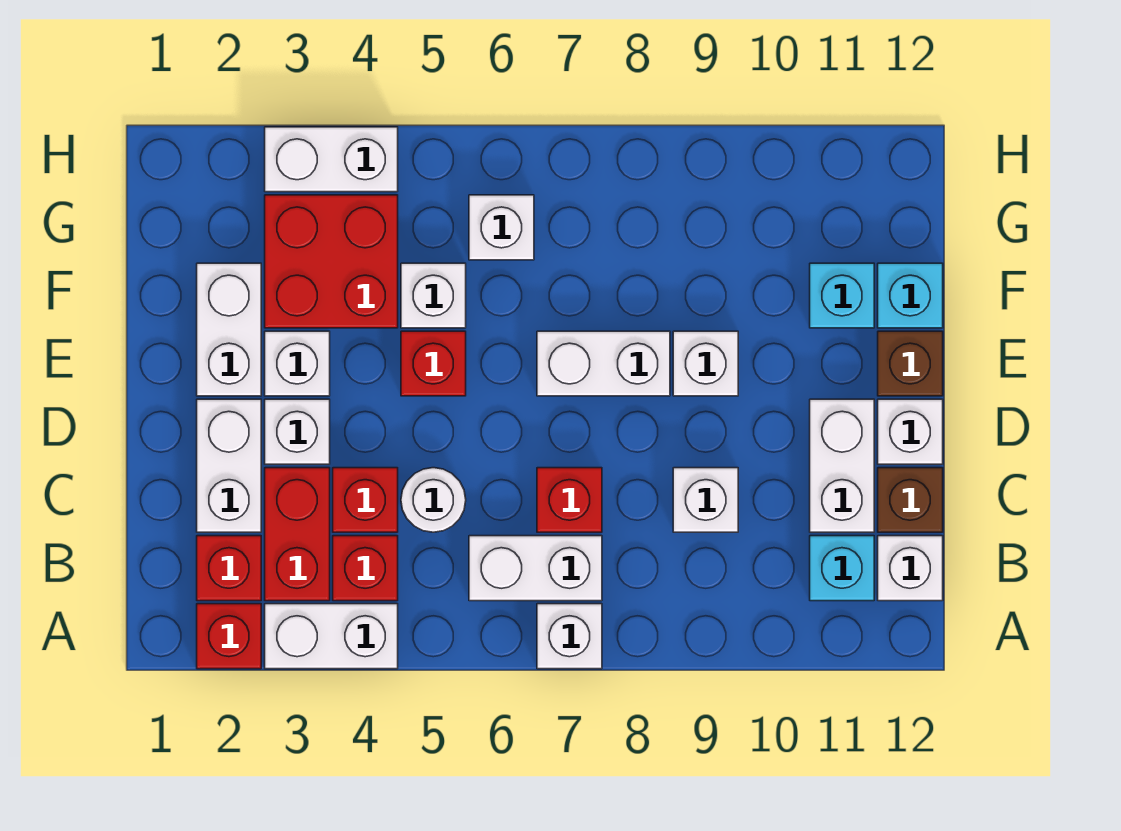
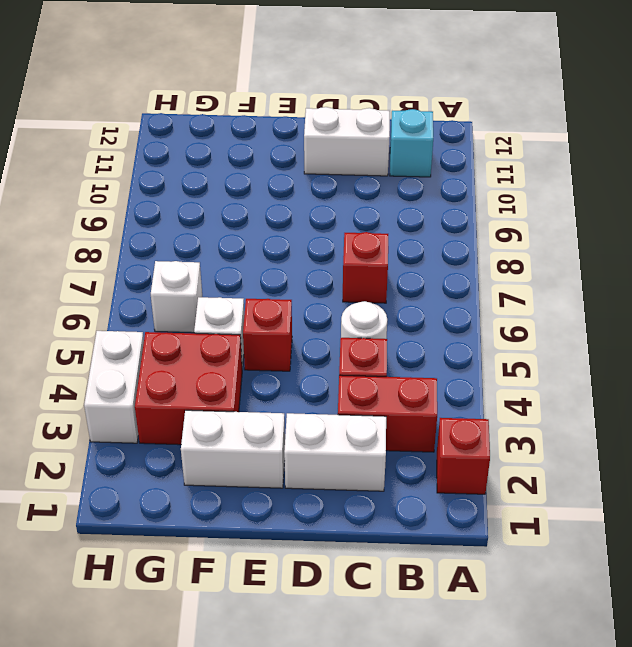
none -> white 1x2 brick [265,604,398,669]
none -> white 1x1 brick [537,604,602,669]
none -> red 1x1 brick [197,536,261,601]
none -> red 1x1 brick [333,536,398,601]

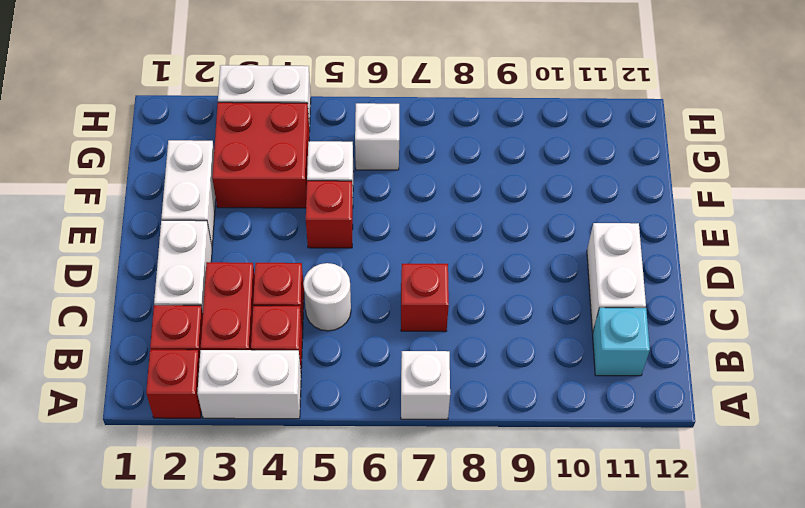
none -> white 1x2 brick [469,536,602,601]
none -> white 1x1 brick [878,536,943,601]
none -> white 1x1 brick [673,468,738,532]
none -> brown 1x1 brick [878,468,943,532]

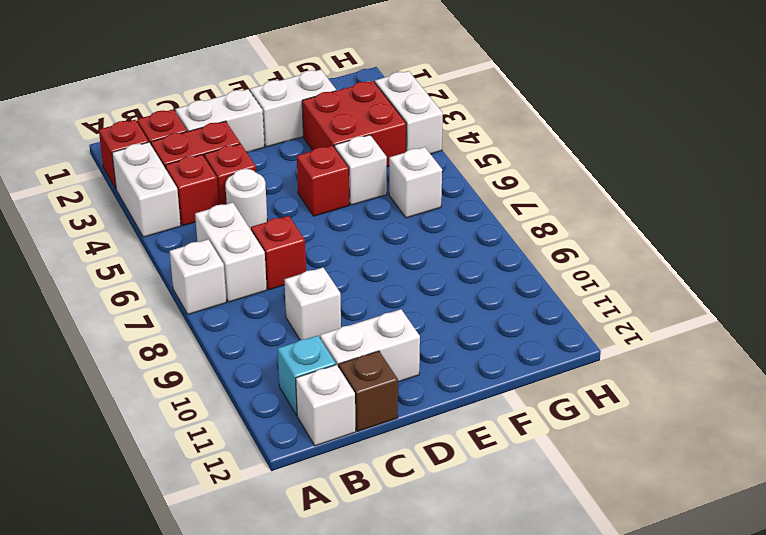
none -> white 1x1 brick [265,399,330,464]
none -> white 1x1 brick [878,399,943,464]
none -> white 1x1 brick [265,331,330,396]
none -> white 1x2 brick [537,331,670,396]

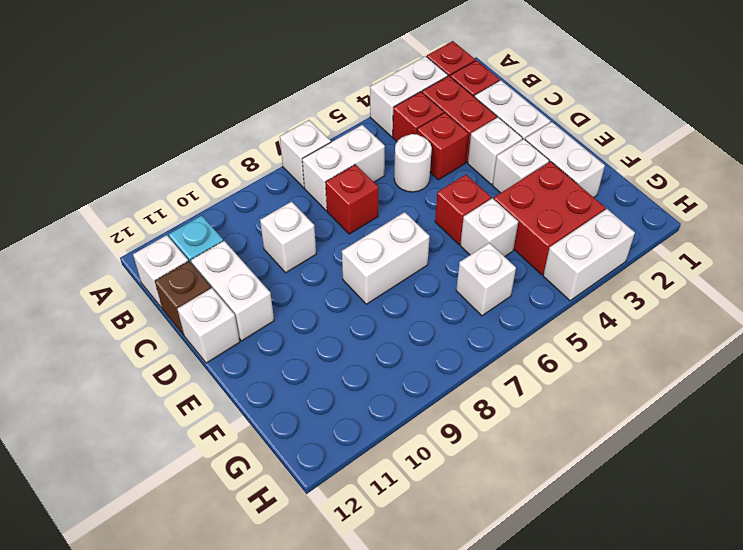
none -> white 1x1 brick [673,331,738,396]
none -> brown 1x1 brick [878,331,943,396]
none -> cyan 1x1 brick [810,263,874,328]
none -> cyan 1x1 brick [878,263,943,328]

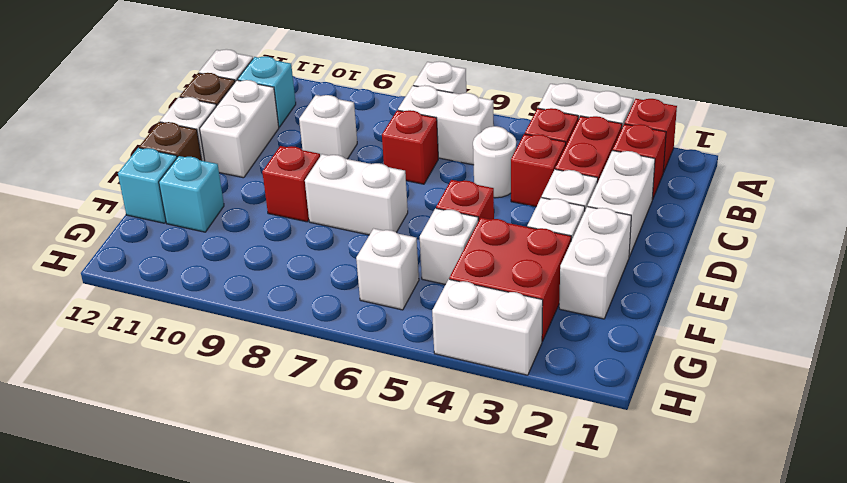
red 1x1 brick [262,146,320,222] -> white 1x1 brick [673,331,738,396]

